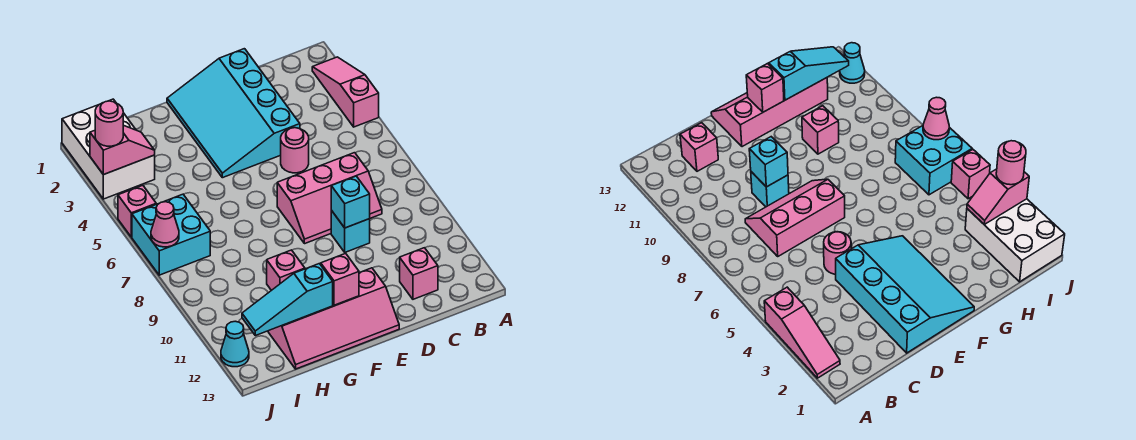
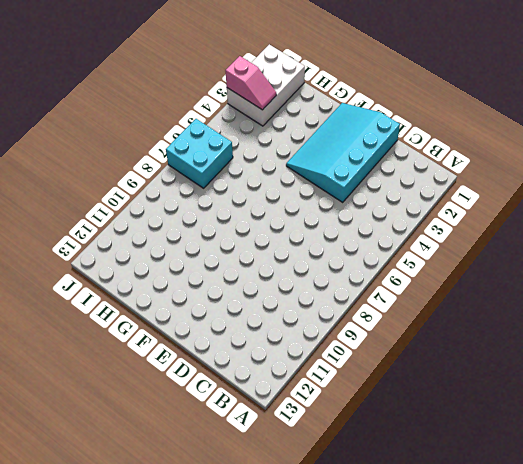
none -> pink 1x3 slope [312,57,379,127]
none -> pink 2x3 slope [277,153,382,244]
none -> pink 1x1 brick [400,248,438,299]

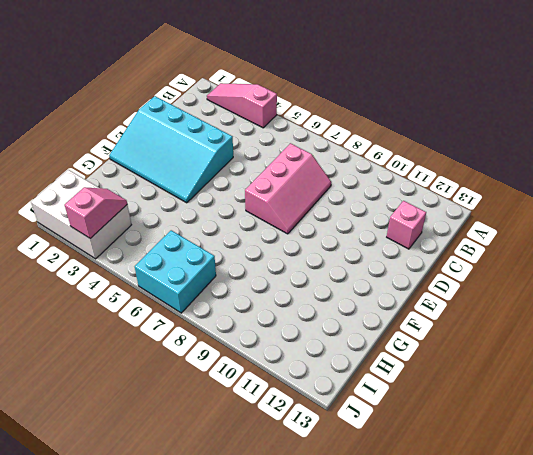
none -> pink 1x1 round brick [281,128,309,173]
none -> cyan 1x1 brick [331,211,370,252]
none -> pink 2x4 slope [268,268,399,369]

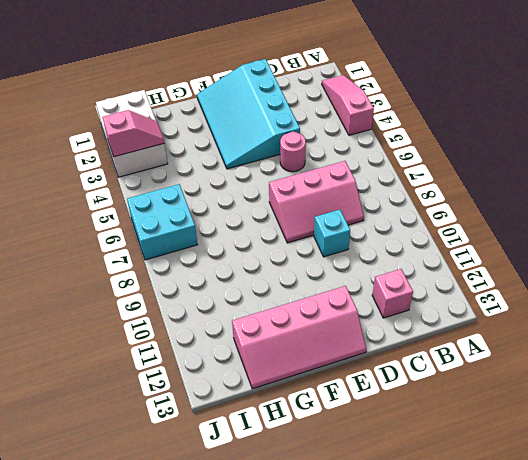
none -> pink 1x1 brick [267,250,305,290]
none -> pink 1x1 brick [118,185,156,237]
none -> cyan 1x1 cone [221,321,249,367]

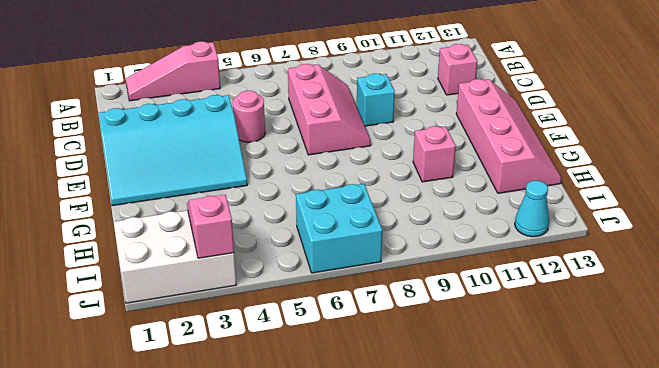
none -> pink 1x1 brick [118,185,156,237]
none -> cyan 1x1 brick [331,176,370,228]
none -> pink 1x1 brick [321,253,359,305]

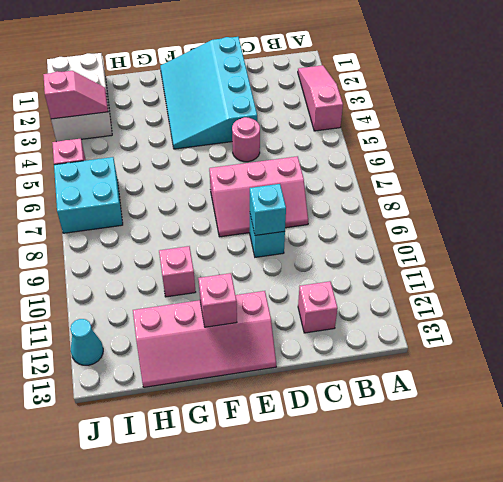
none -> cyan 1x3 slope [242,264,333,336]
none -> pink 1x1 cone [151,202,179,247]
none -> pink 1x1 round brick [95,101,123,146]

